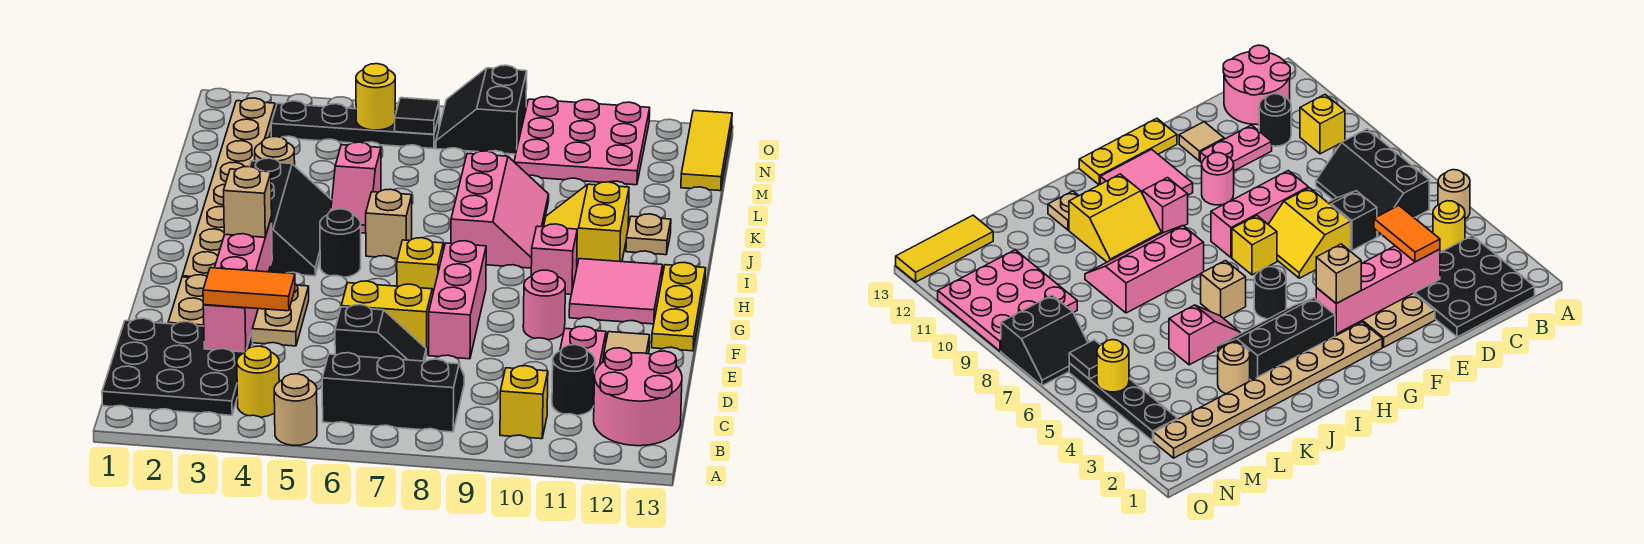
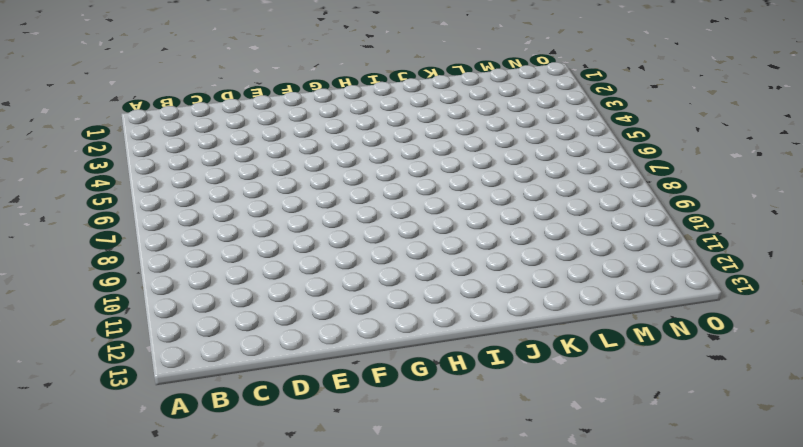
none -> tan 1x1 round brick [274,374,317,445]
none -> black 3x3 plate [102,318,253,415]
none -> yellow 1x1 round brick [237,346,279,417]
none -> black 2x3 slope [322,353,464,432]

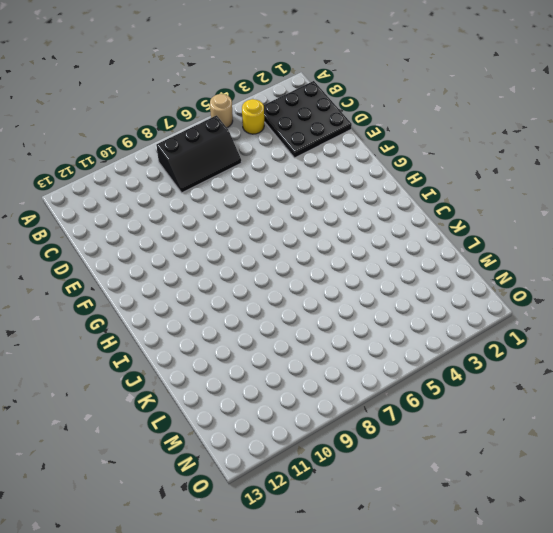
none -> yellow 1x1 brick [500,366,548,439]
none -> pink 2x2 round brick [594,348,682,446]
none -> black 1x1 round brick [552,345,595,416]
none -> black 1x2 slope [335,305,426,361]

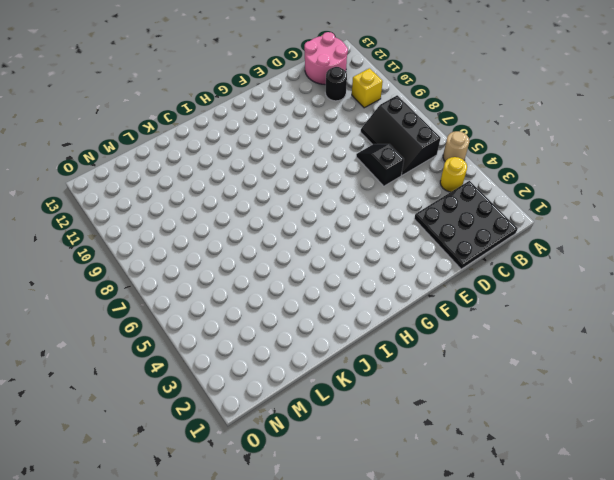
none -> pink 1x2 plate [560,326,606,371]
none -> tan 2x3 plate [168,275,309,346]
none -> yellow 2x2 slope [341,281,433,355]
none -> pink 1x3 brick [429,241,486,359]

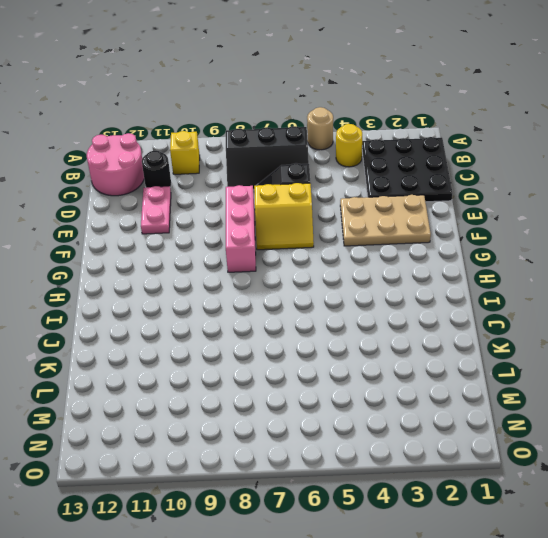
none -> tan 1x1 tile [604,332,650,361]
none -> pink 1x1 round brick [523,270,565,340]
none -> yellow 1x3 plate [652,262,706,351]
none -> tan 1x8 plate [183,98,275,277]

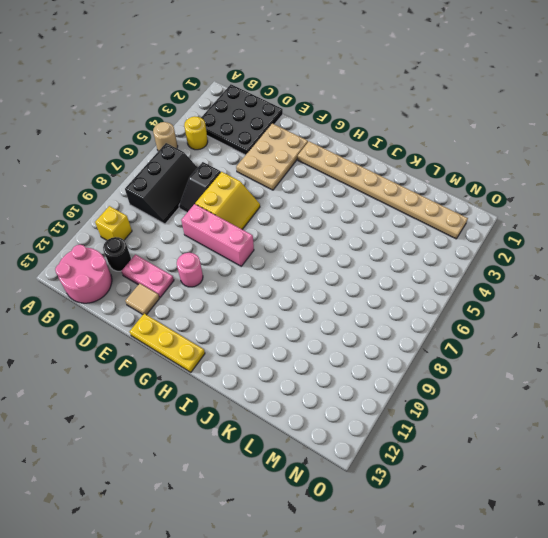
none -> yellow 1x1 brick [397,238,443,292]
none -> pink 2x2 tile [569,259,663,324]
none -> black 2x3 slope [250,158,332,276]
none -> black 1x1 round brick [320,209,361,278]

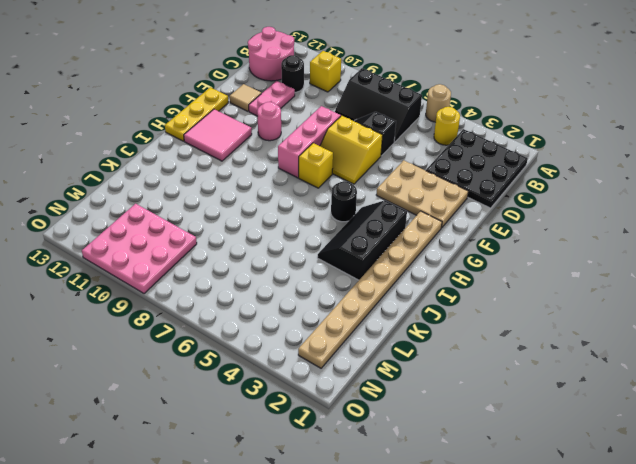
none -> pink 1x1 brick [531,224,577,294]
none -> tan 1x1 brick [366,189,412,259]
none -> pink 2x3 slope [451,151,549,268]
none -> yellow 2x2 slope [544,182,629,265]

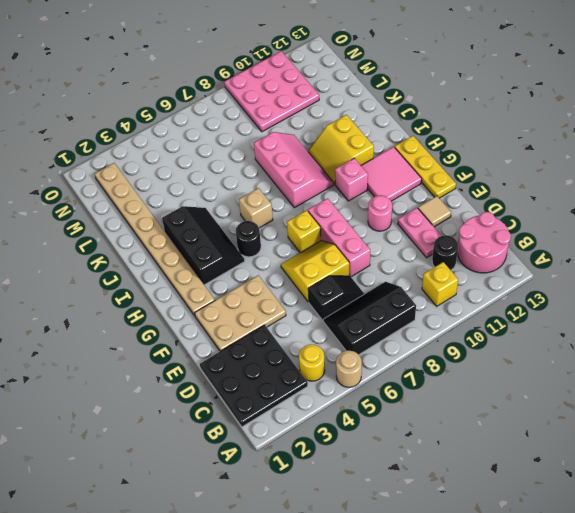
none -> pink 1x2 slope [331,142,381,233]
none -> tan 1x1 plate [626,214,671,255]
none -> tan 1x1 round brick [255,137,295,166]
none -> yellow 1x3 tile [681,110,732,191]

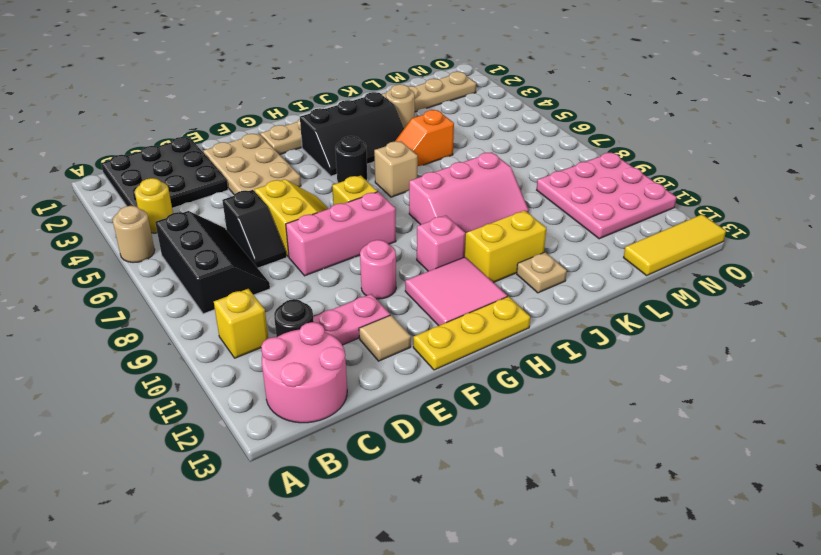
orange 1x2 slope [395,110,454,167] -> pink 1x2 slope [331,142,381,233]
none -> black 1x4 plate [271,101,439,149]
none -> black 2x2 slope [436,65,527,154]
none -> pink 1x4 brick [203,217,272,352]
none -> yellow 1x1 round brick [356,64,395,130]

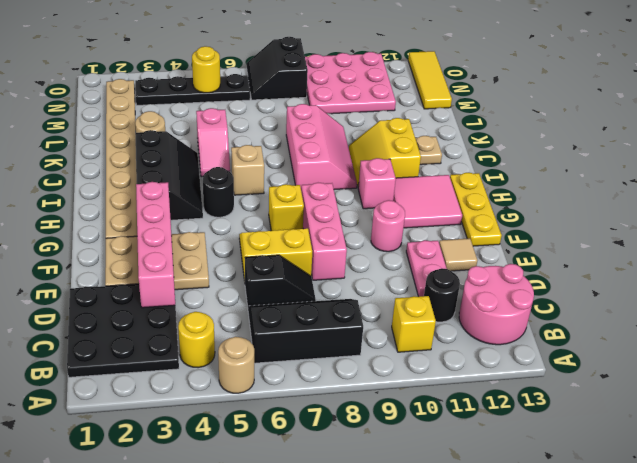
none -> black 1x1 tile [395,98,439,134]
none -> orange 1x2 tile [203,268,295,311]
none -> tan 1x1 brick [224,166,272,237]

